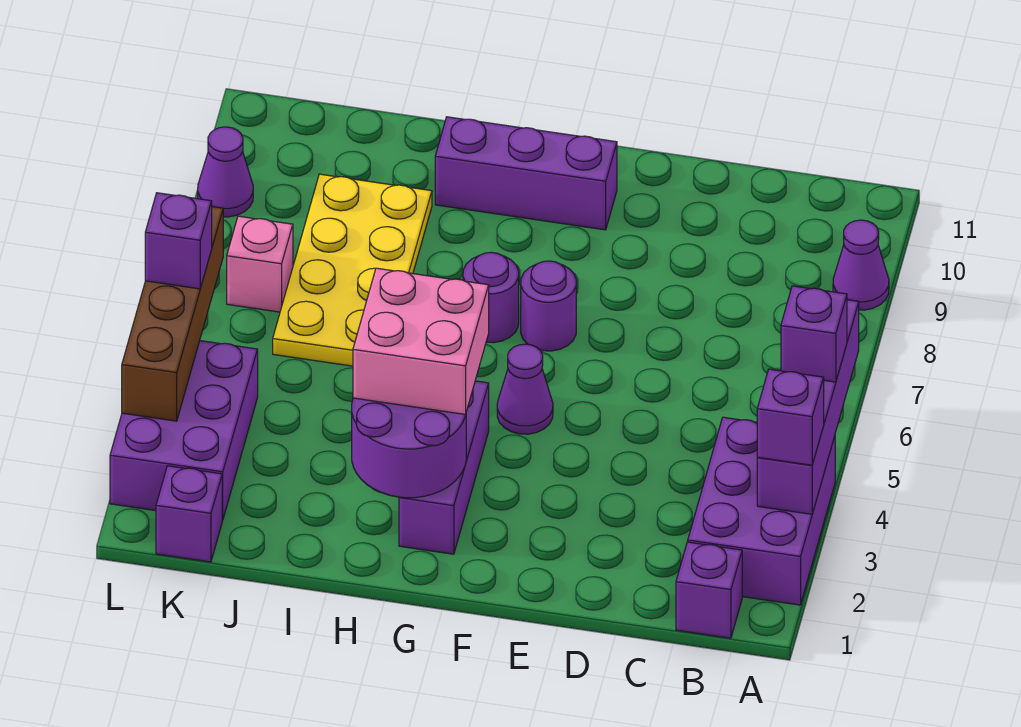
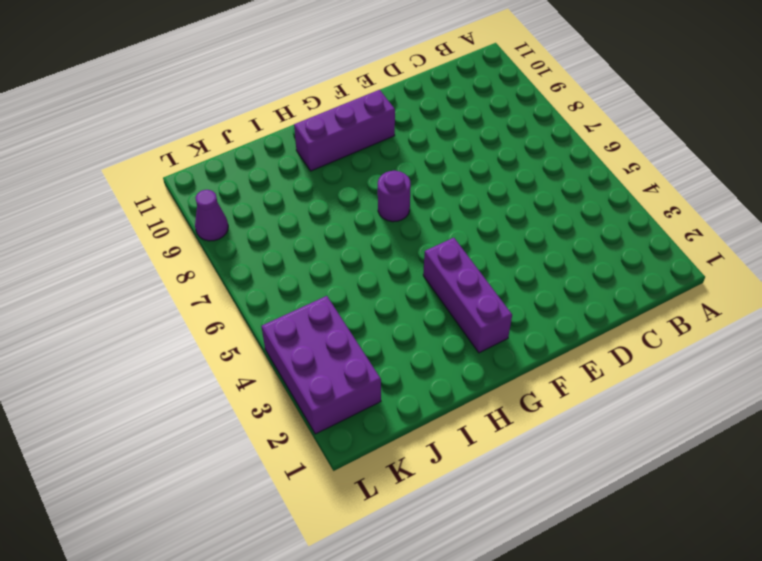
none -> purple 2x3 brick [688,417,835,605]
none -> purple 1x1 cone [833,220,889,310]
none -> purple 1x1 brick [676,542,742,638]

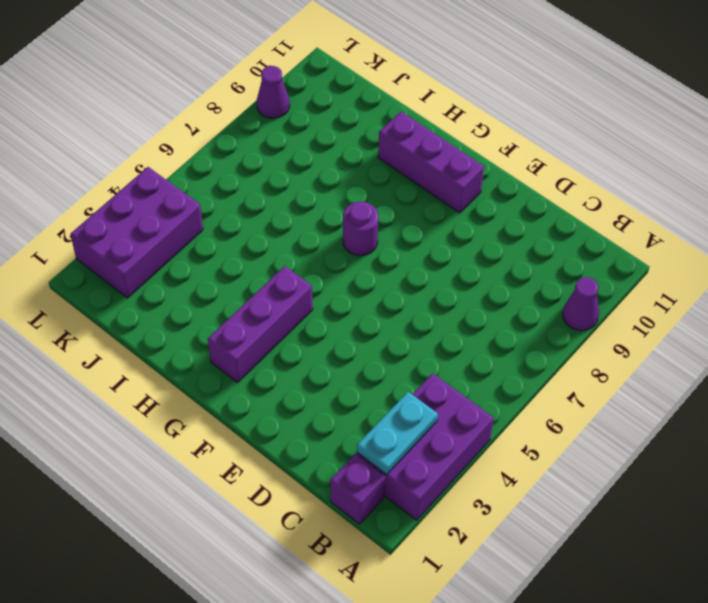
cyan 1x2 plate [357,392,438,475] -> none
none -> purple 1x1 cone [497,344,553,434]
none -> purple 1x1 round brick [521,261,576,351]
none -> yellow 2x4 plate [273,174,432,366]

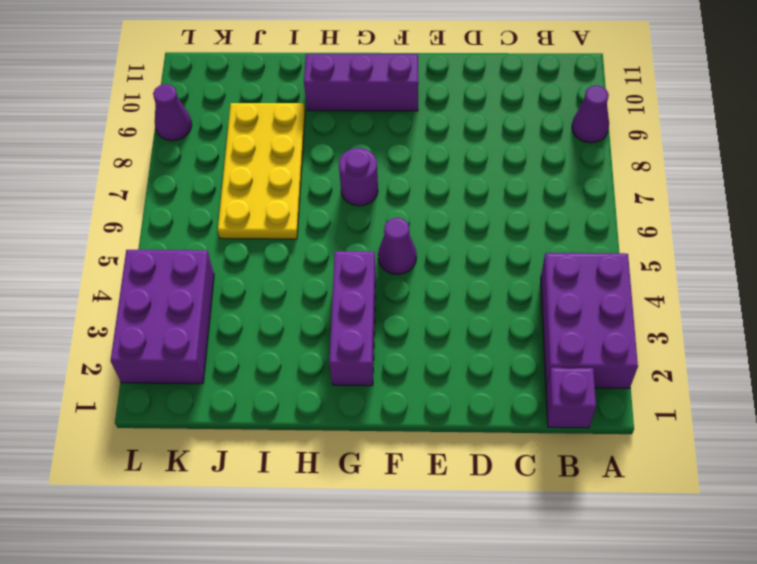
none -> purple 1x1 round brick [521,261,576,351]
none -> purple 1x1 brick [156,466,222,562]
none -> pink 1x1 brick [227,216,293,312]

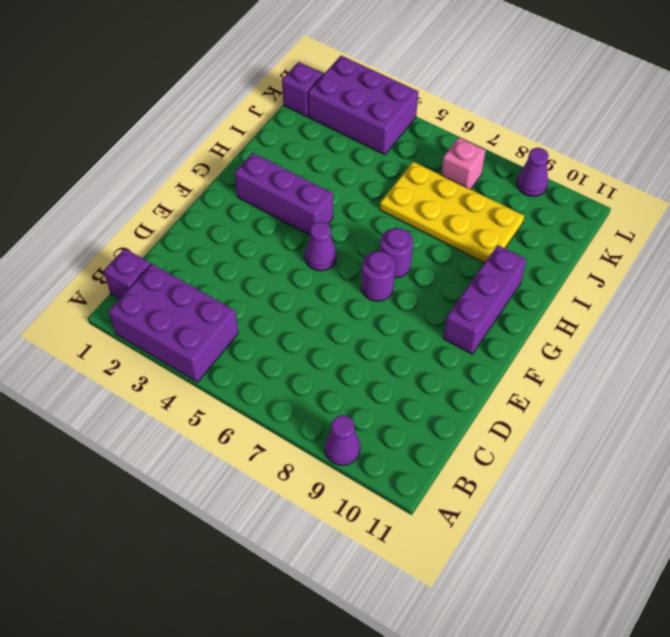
none -> purple 1x4 brick [757,300,859,514]
none -> purple 2x2 round brick [352,398,466,498]
none -> brown 1x4 brick [122,207,223,421]

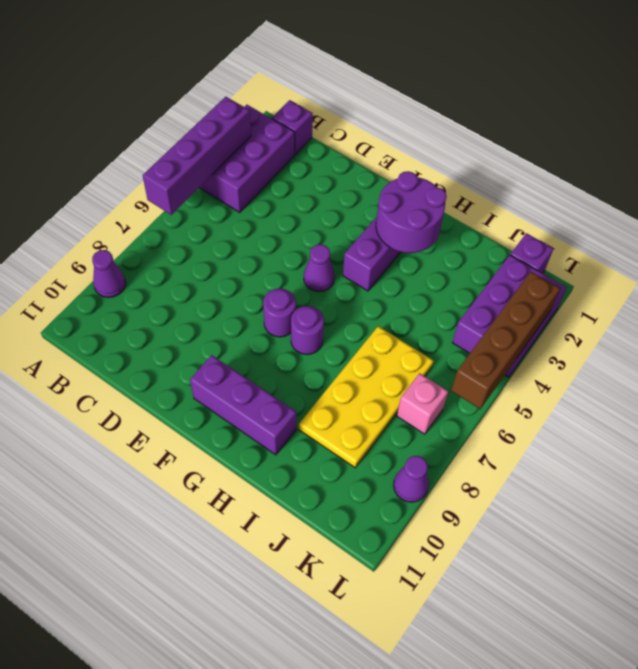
none -> purple 1x1 brick [757,369,824,465]
none -> purple 1x1 brick [781,286,847,382]
none -> pink 2x2 brick [353,268,489,415]

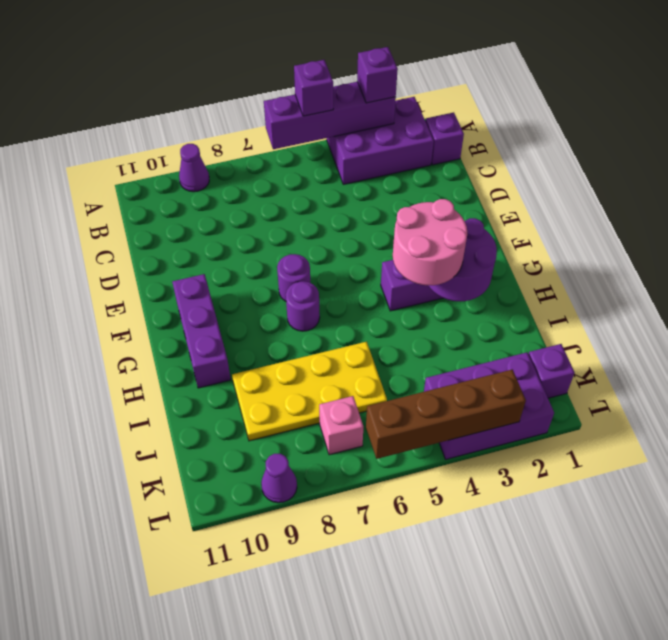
pink 2x2 round brick [393,199,467,286] -> pink 2x2 brick [353,268,489,415]
none -> purple 1x1 cone [497,344,553,434]
none -> purple 1x1 brick [145,193,212,289]

